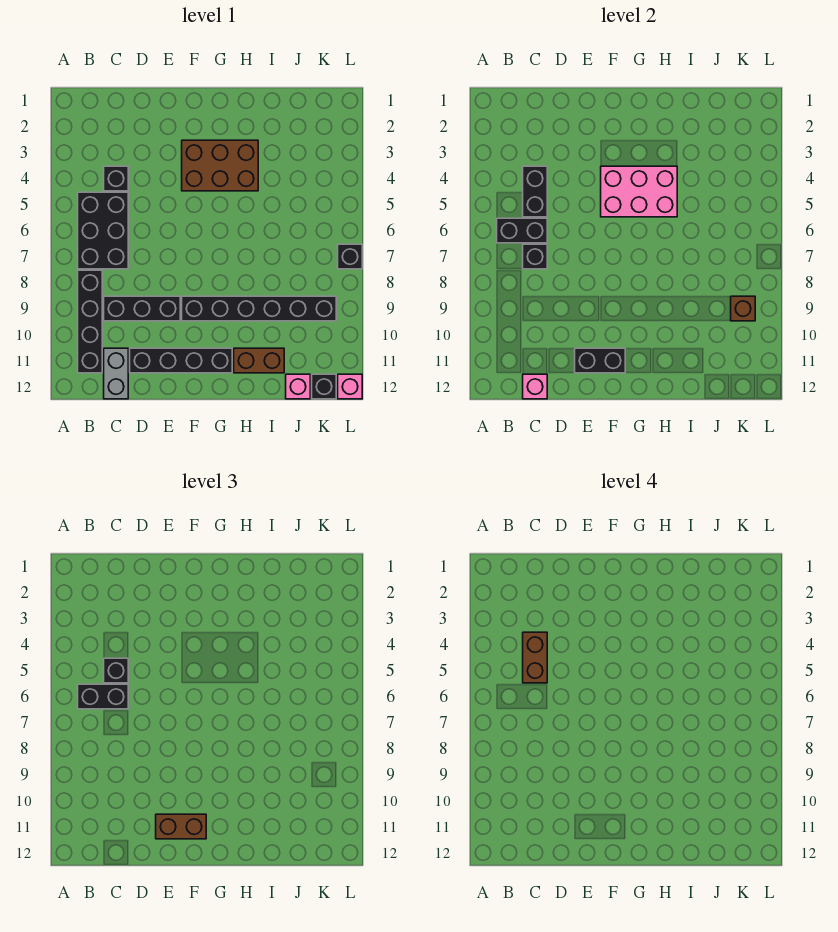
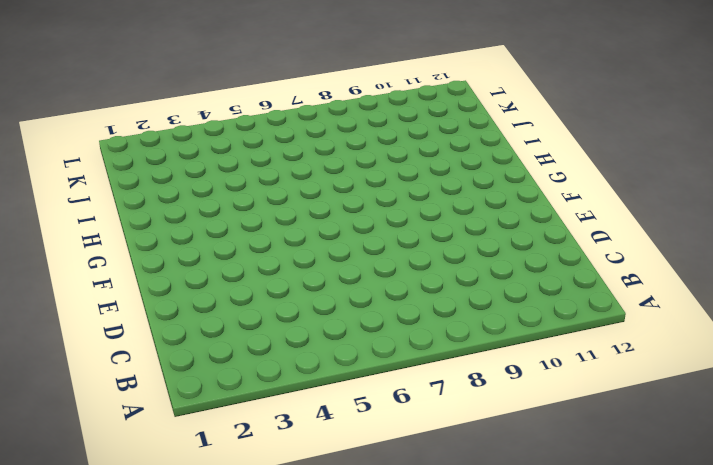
none -> black 2x3 brick [78,192,128,269]
none -> black 1x4 brick [78,270,102,373]
none -> black 1x1 brick [104,166,128,191]

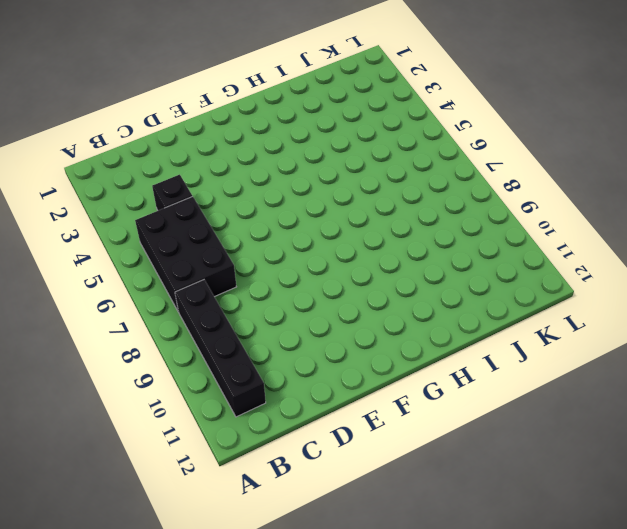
none -> black 1x3 brick [104,296,180,321]
none -> grey 1x2 brick [104,348,128,399]
none -> black 1x4 brick [130,348,232,373]

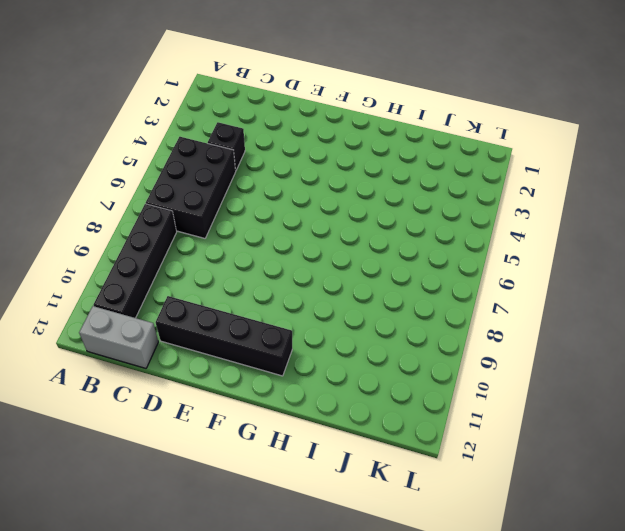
grey 1x2 brick [79,306,158,368] -> grey 1x2 brick turned to [104,348,128,399]
none -> black 1x3 brick [104,296,180,321]
none -> brown 2x3 brick [182,140,258,191]
none -> black 1x6 brick [182,296,336,321]

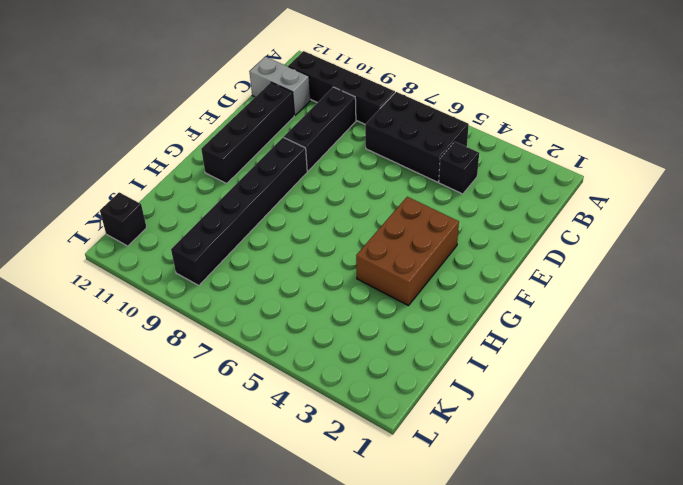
none -> brown 1x2 brick [234,348,284,373]
none -> pink 1x1 brick [286,374,310,399]
none -> black 1x1 brick [338,244,362,269]

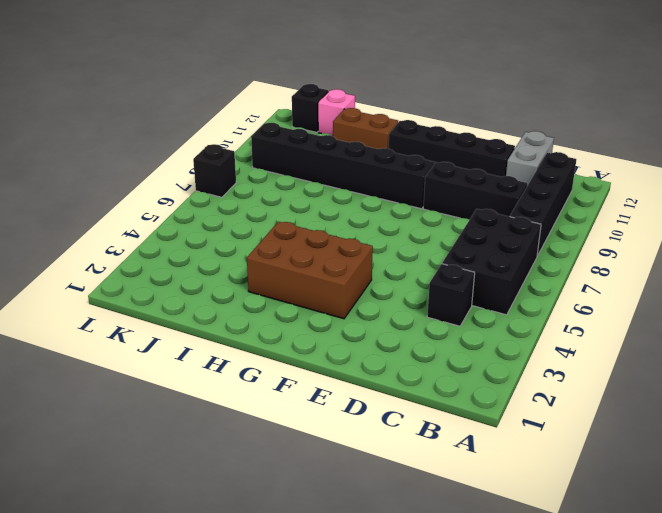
none -> pink 1x1 brick [338,374,362,399]
none -> black 1x2 brick [497,218,547,243]
none -> black 1x2 brick [523,166,547,217]

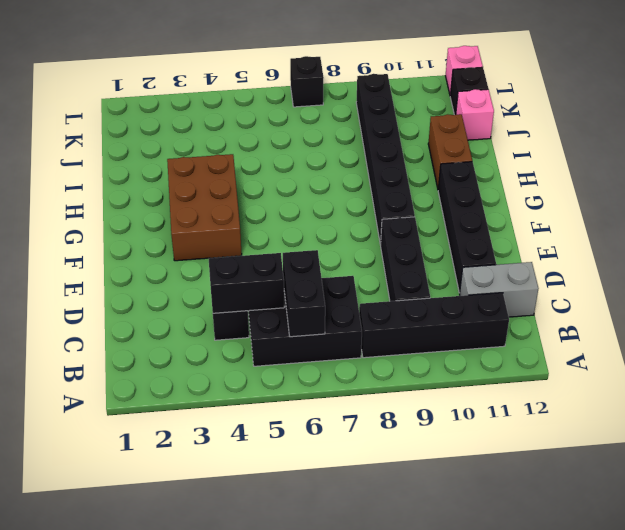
none -> black 1x1 brick [523,244,547,269]
none -> pink 1x1 brick [523,374,547,399]
none -> black 1x2 brick [575,348,625,373]

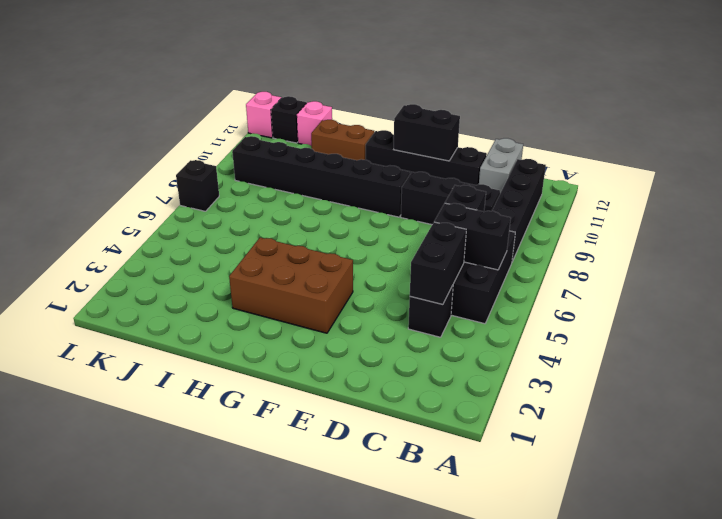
none -> pink 1x1 brick [523,374,547,399]
none -> pink 2x3 brick [601,166,677,217]
none -> brown 1x1 brick [731,296,755,321]

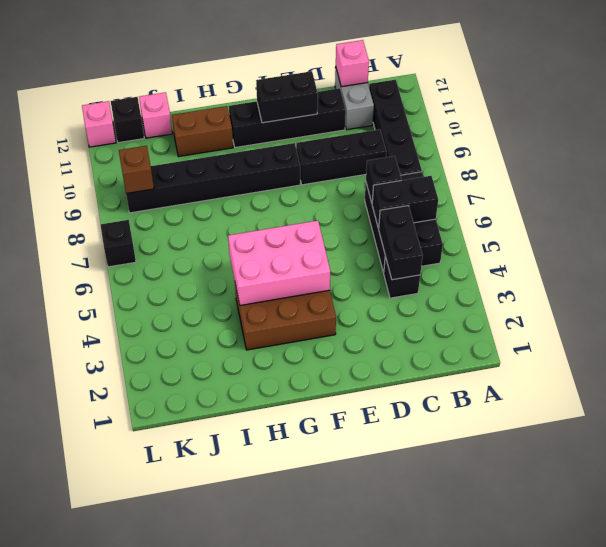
none -> black 1x2 brick [78,684,128,709]
none -> black 1x1 brick [104,658,128,683]
none -> brown 1x2 brick [156,814,206,839]

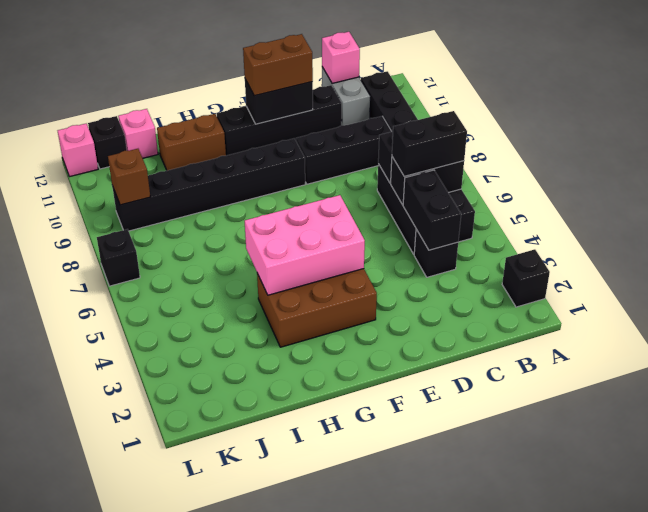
black 1x1 brick [502,249,550,307] -> black 1x1 brick moved to [104,658,128,683]
none -> brown 1x2 brick [523,632,547,683]

